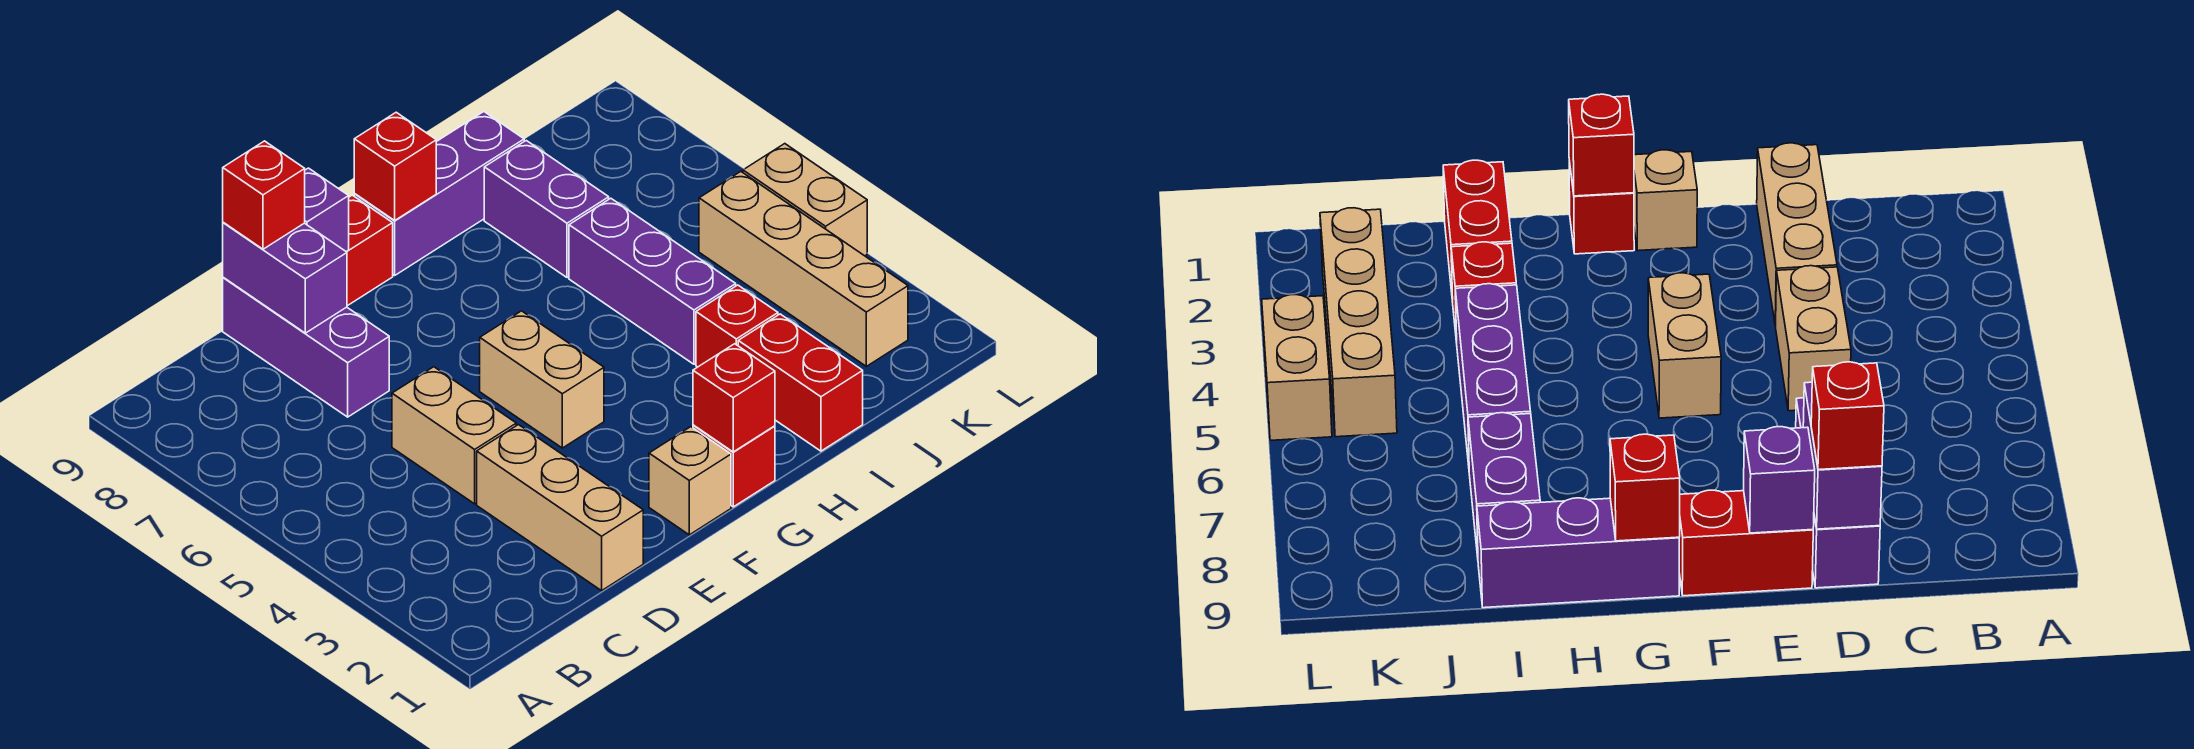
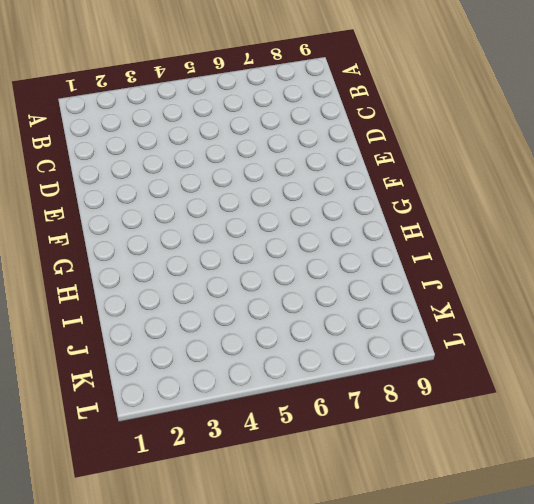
none -> tan 1x3 brick [477,425,643,591]
none -> tan 1x2 brick [392,367,516,504]
none -> purple 1x3 brick [223,277,389,417]

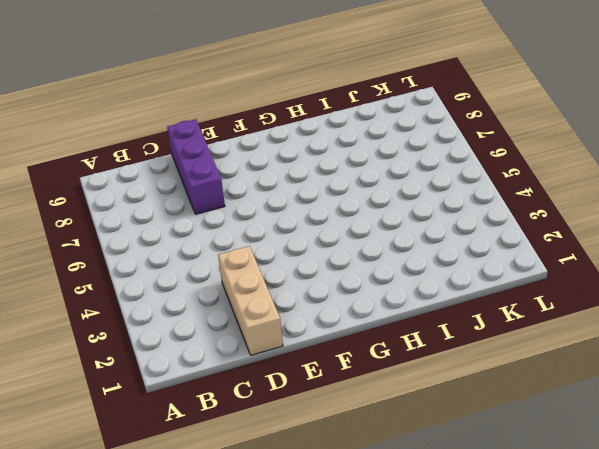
none -> tan 1x2 brick [392,367,516,504]
none -> red 1x2 brick [347,195,393,306]
none -> tan 1x1 brick [649,427,731,535]

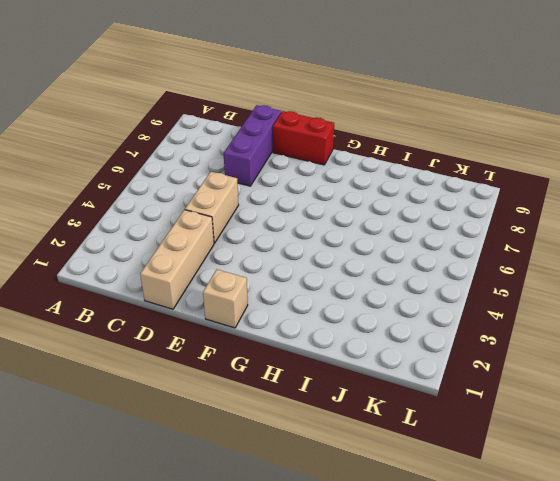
none -> tan 1x2 brick [480,311,604,448]
none -> red 1x1 brick [693,425,775,507]
none -> purple 1x3 brick [354,112,524,275]

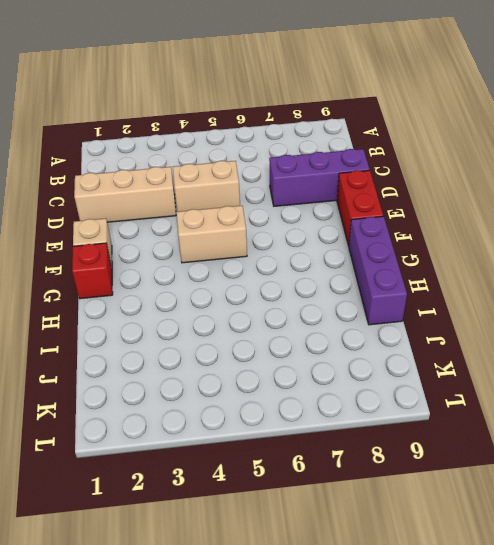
none -> red 1x2 brick [738,314,863,451]
none -> red 1x1 brick [696,285,778,367]
none -> purple 1x3 brick [569,198,736,364]

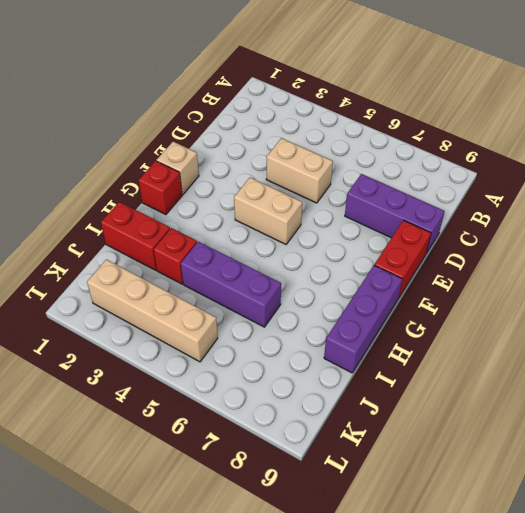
none -> tan 1x3 brick [477,425,643,591]
none -> purple 1x2 brick [484,141,609,278]
none -> tan 1x2 brick [743,144,867,256]

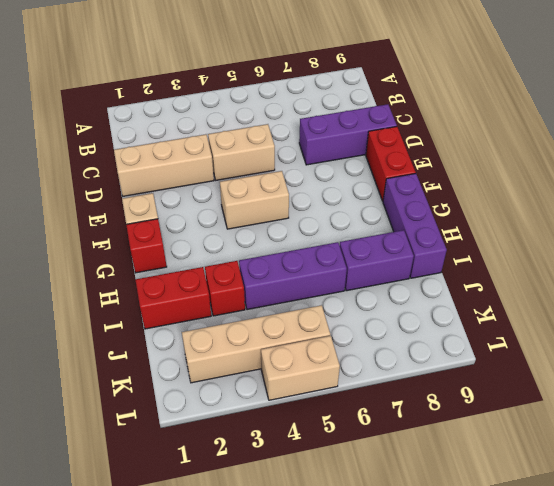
none -> purple 1x2 brick [223,222,347,333]
none -> purple 1x1 brick [305,168,349,252]
none -> red 1x1 brick [693,344,775,452]

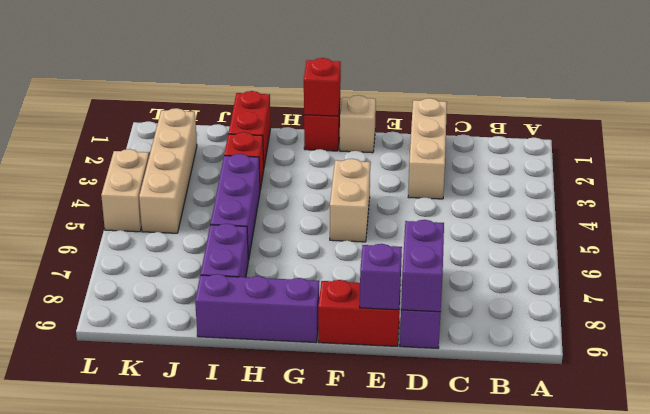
none -> tan 1x2 brick [392,367,516,504]
none -> red 1x1 brick [354,112,436,220]
none -> red 1x1 brick [223,141,305,249]

